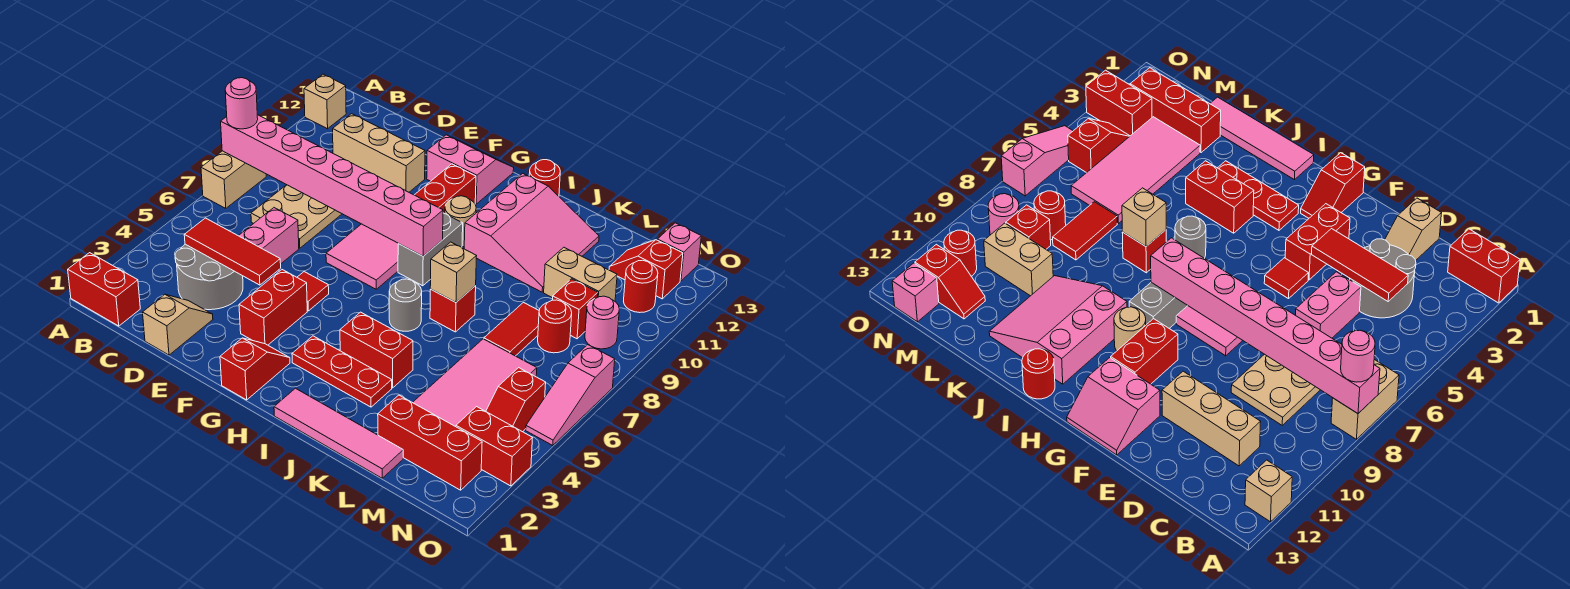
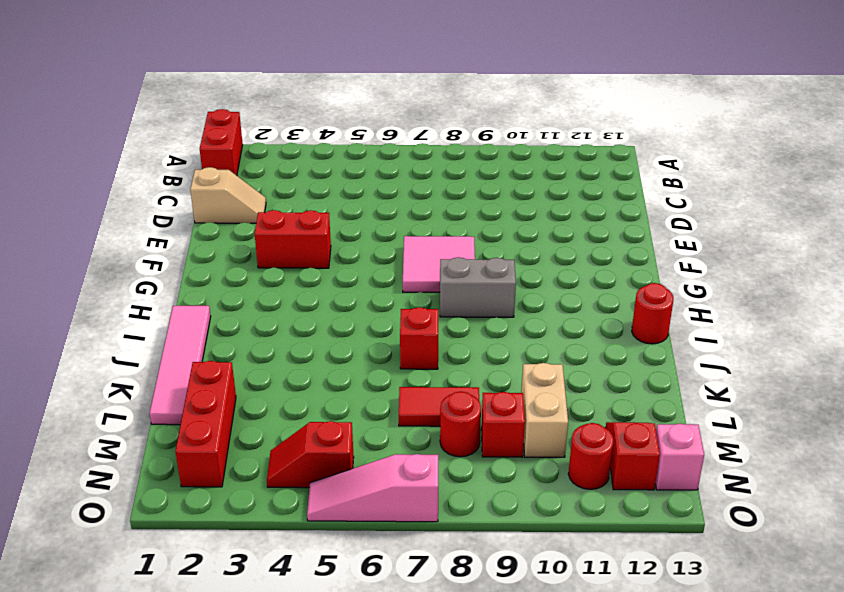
none -> tan 1x2 brick [201,151,266,208]
none -> tan 1x1 brick [304,74,346,129]
none -> grey 2x2 round brick [175,244,243,310]
none -> tan 2x3 plate [251,185,342,248]

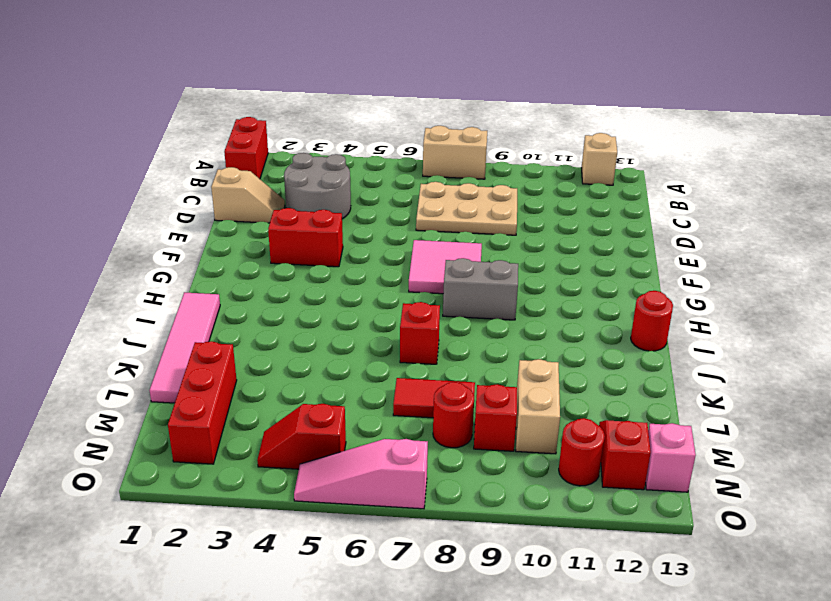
none -> tan 1x3 brick [333,114,425,192]
none -> pink 1x2 brick [239,208,299,263]
none -> red 1x1 tile [297,272,329,311]
none -> pink 2x2 slope [427,135,514,204]

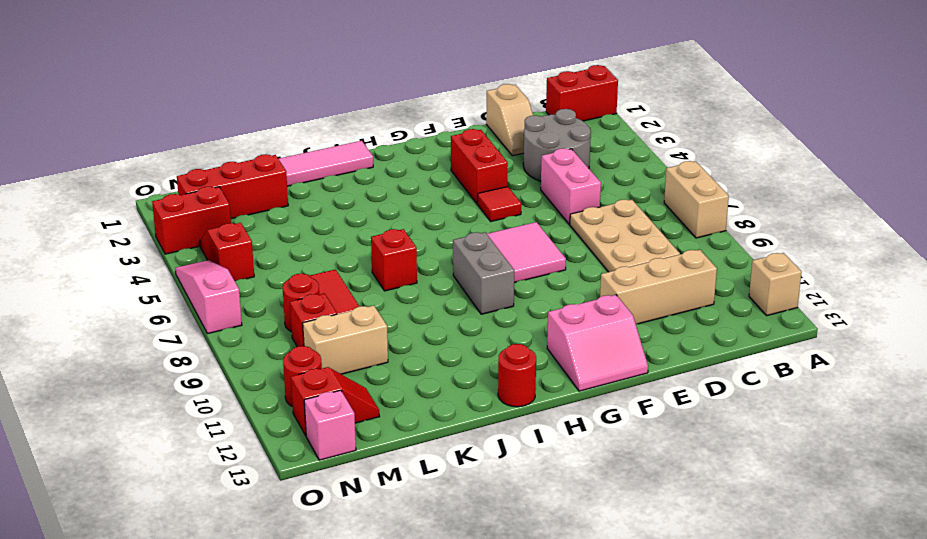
none -> red 1x2 slope [220,338,290,400]
none -> red 1x2 brick [415,164,476,214]
none -> red 1x3 plate [292,336,392,407]
none -> tan 1x1 round brick [445,196,476,247]

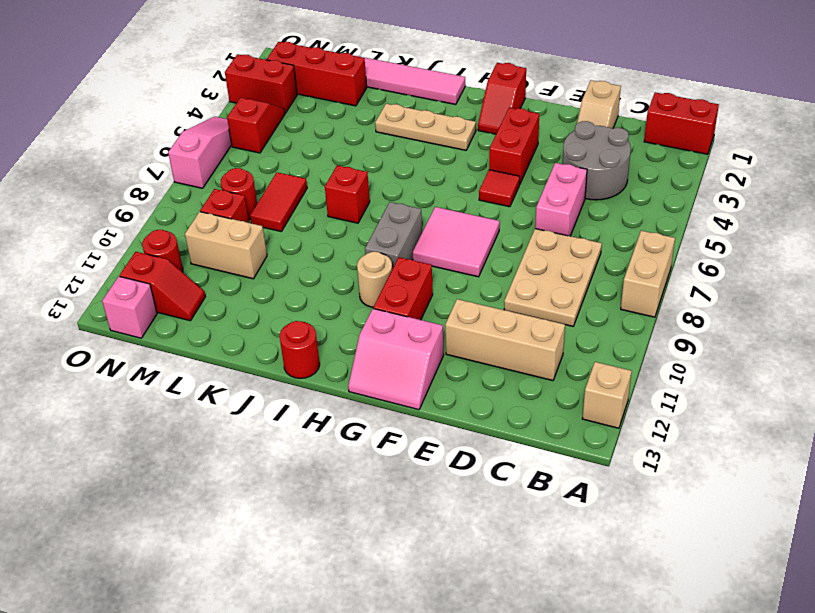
tan 1x3 plate [375,104,476,150] -> red 1x3 plate [292,336,392,407]
none -> red 1x2 brick [340,312,413,388]
none -> grey 1x1 round brick [389,279,422,331]
none -> pink 3x3 slope [464,173,599,292]
none -> pink 2x4 tile [413,339,537,427]

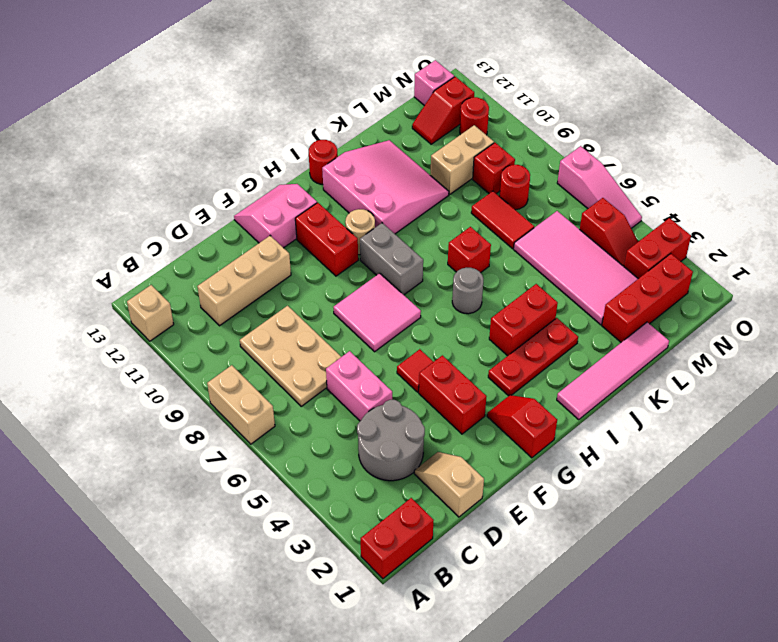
none -> pink 1x1 round brick [585,296,619,349]
none -> pink 1x8 brick [221,115,443,256]
none -> red 1x3 tile [184,218,281,285]
none -> tan 1x1 brick [430,242,476,302]

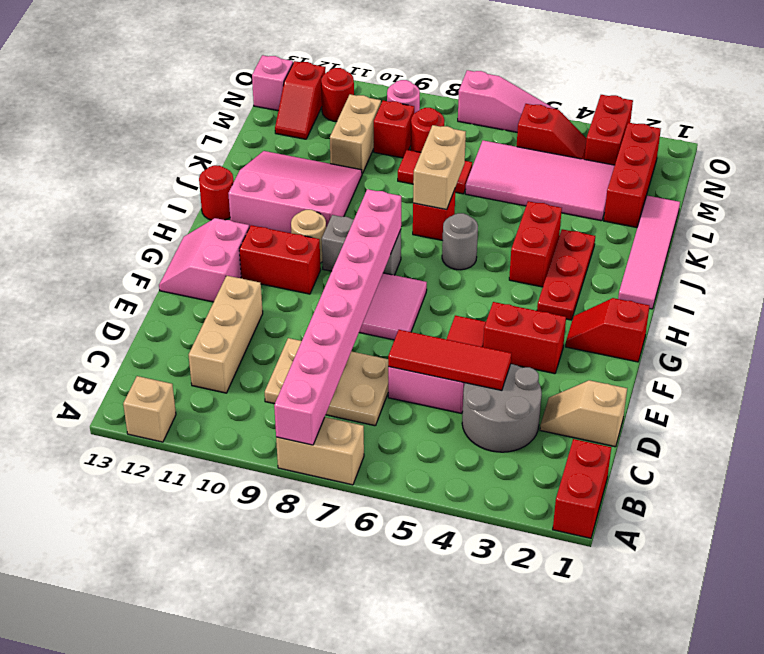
red 1x3 tile [388,330,511,390] -> red 1x3 tile turned to [184,218,281,285]
tan 1x2 brick [413,125,466,210] -> tan 1x1 brick [430,242,476,302]
none -> pink 1x1 round brick [225,78,258,129]

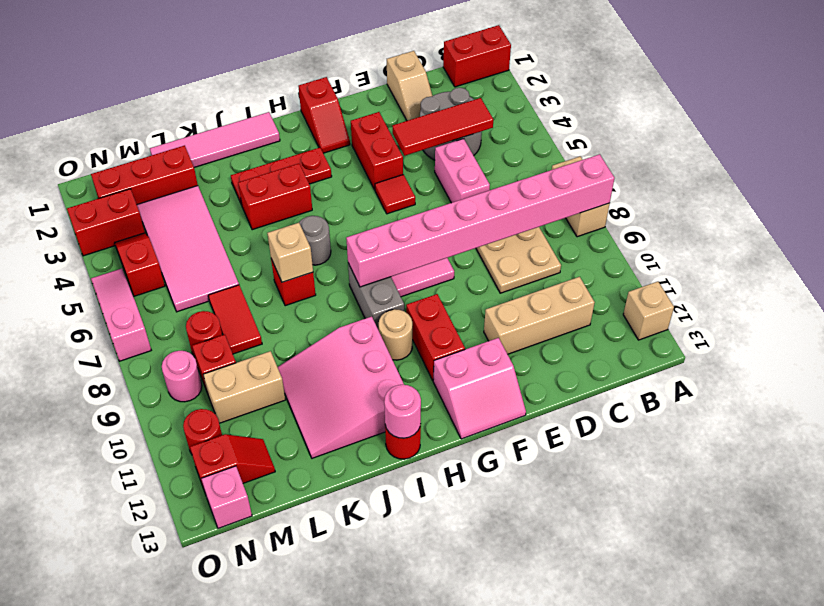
pink 1x1 round brick [384,385,421,438] -> pink 1x1 round brick moved to [225,78,258,129]

